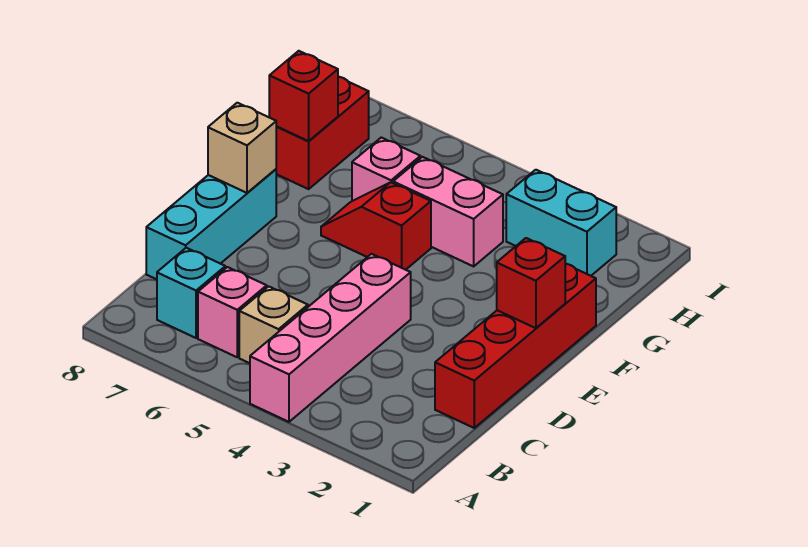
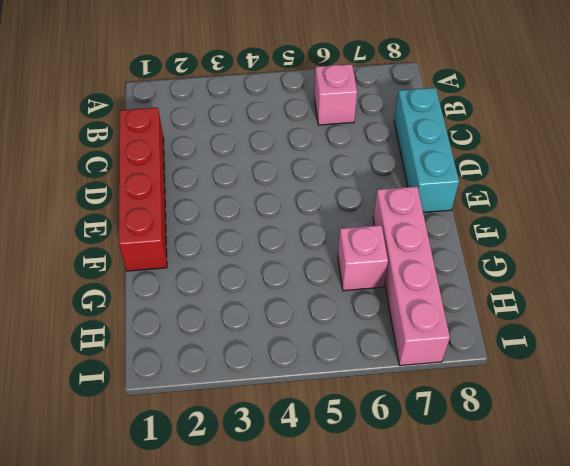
pink 1x4 brick [373,187,450,366] -> pink 1x4 brick moved to [250,254,411,422]
none -> tan 1x1 brick [239,286,308,363]
none -> cyan 1x1 brick [157,248,225,338]
none -> red 1x2 slope [321,182,431,270]

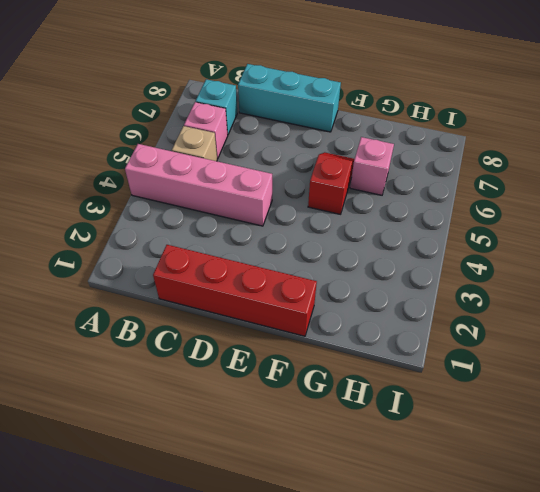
none -> pink 1x2 brick [393,157,503,266]
none -> red 1x2 brick [276,77,369,189]
none -> cyan 1x2 brick [506,170,616,276]

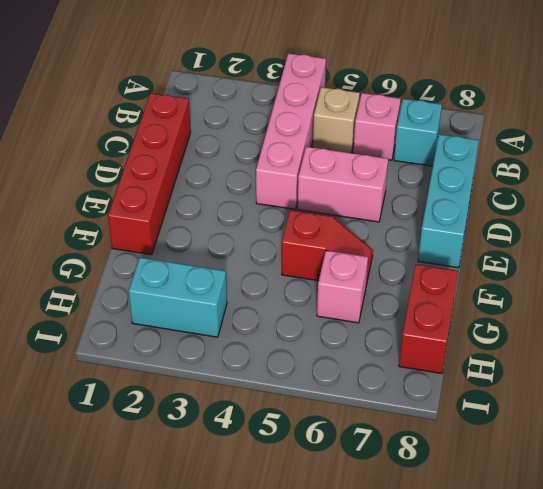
pink 1x2 brick [298,147,388,222] -> pink 1x2 brick moved to [393,157,503,266]
none -> red 1x1 brick [497,238,565,328]
none -> tan 1x1 brick [208,103,276,193]
none -> red 1x1 brick [269,51,338,141]

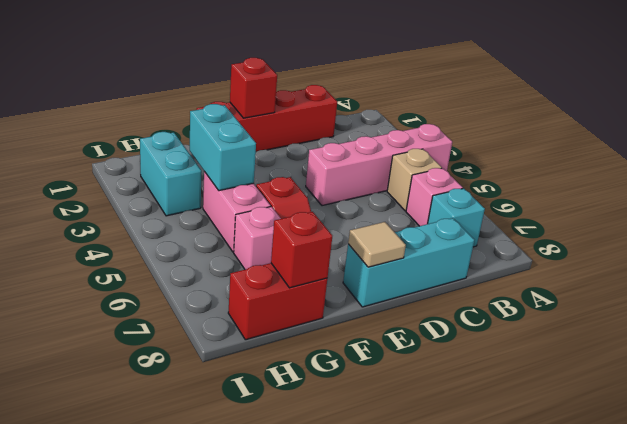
tan 1x1 tile [348,222,406,267] -> tan 1x1 brick [208,103,276,193]
cyan 1x2 brick [190,104,256,191] -> none

